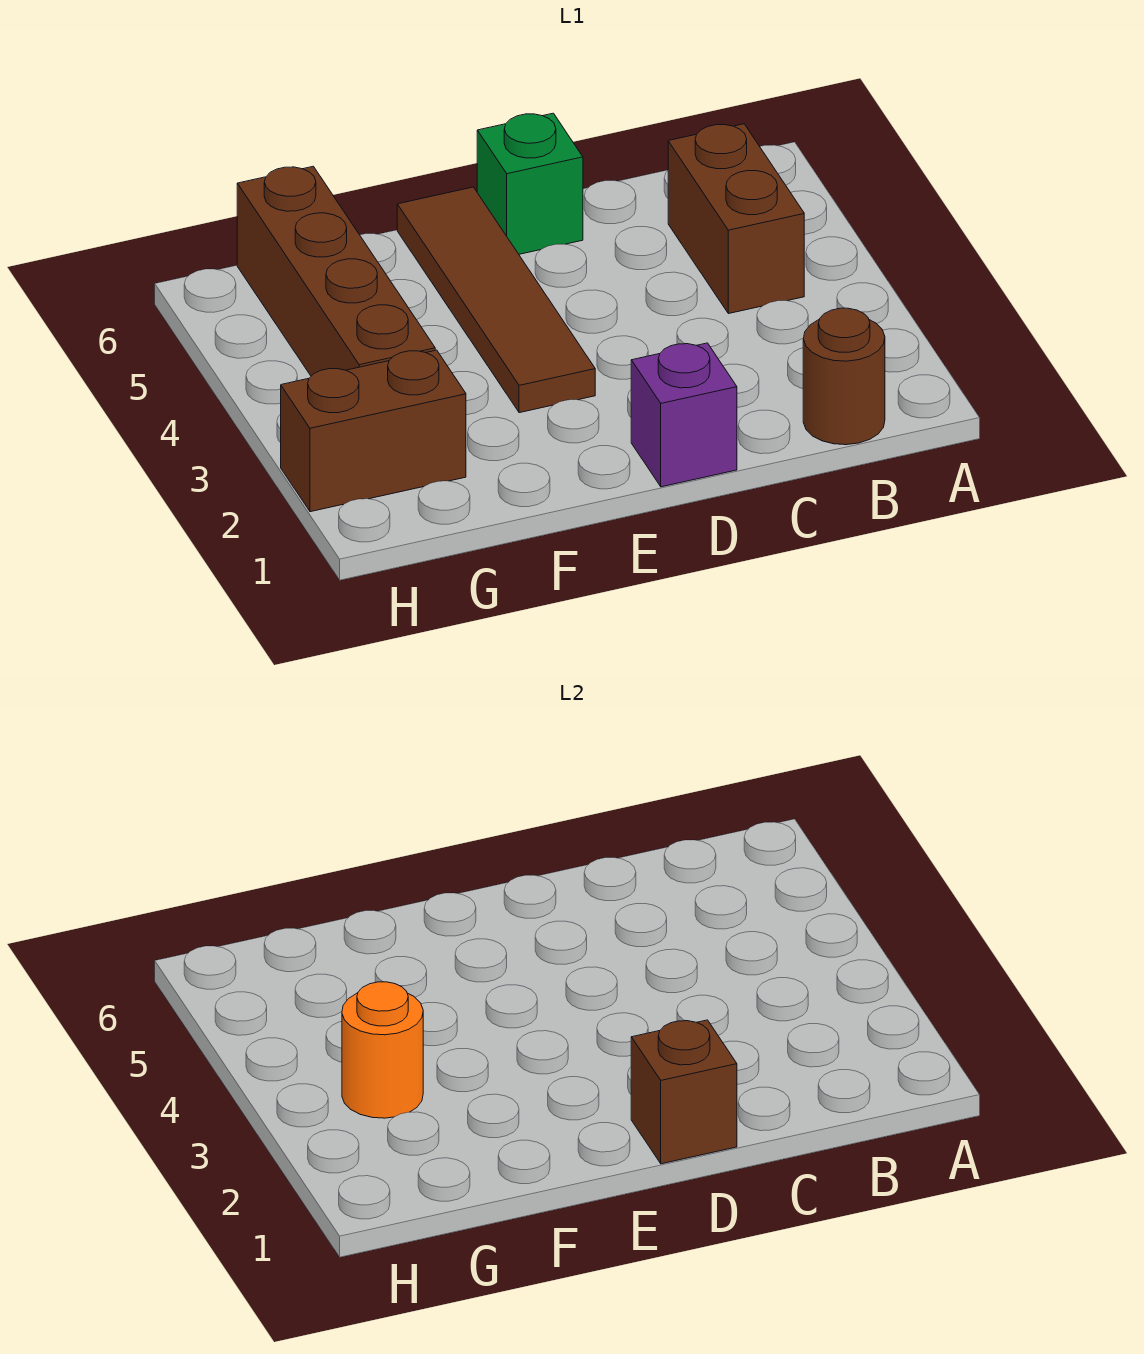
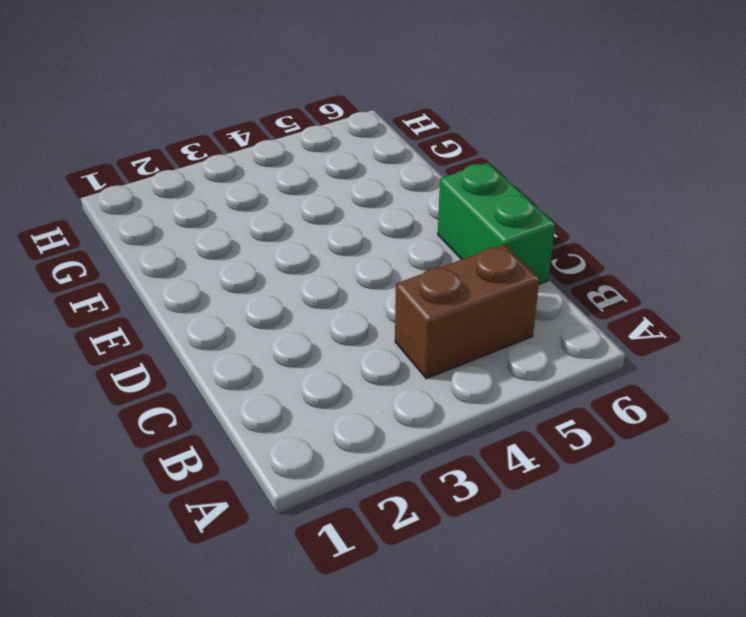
green 1x2 brick [438,163,555,284] -> green 1x1 brick [477,113,583,254]
none -> brown 1x1 round brick [803,308,885,445]
none -> purple 1x1 brick [631,343,737,487]

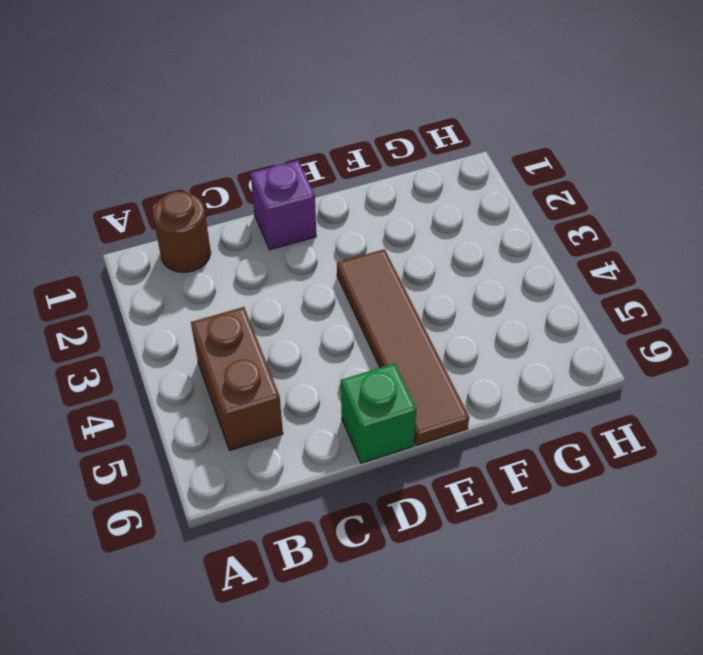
none -> brown 1x2 brick [281,350,466,512]
none -> brown 1x4 brick [237,166,435,376]

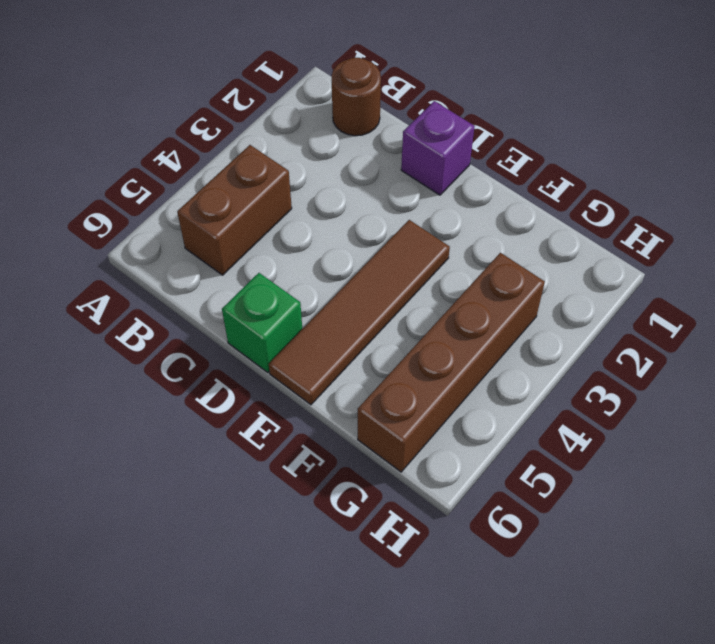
none -> brown 1x2 brick [281,350,466,512]
none -> brown 1x1 brick [631,1020,737,1164]

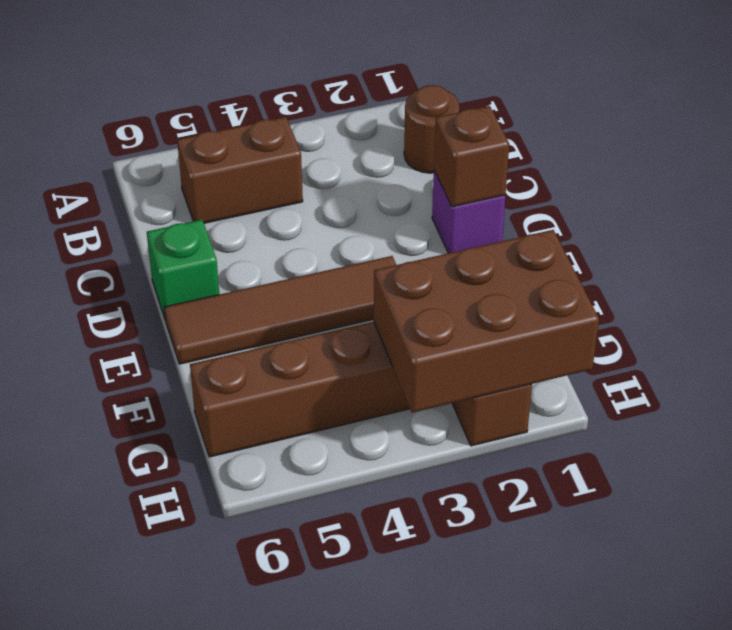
brown 2x3 brick [374,230,599,413] -> orange 1x1 round brick [342,982,423,1118]

